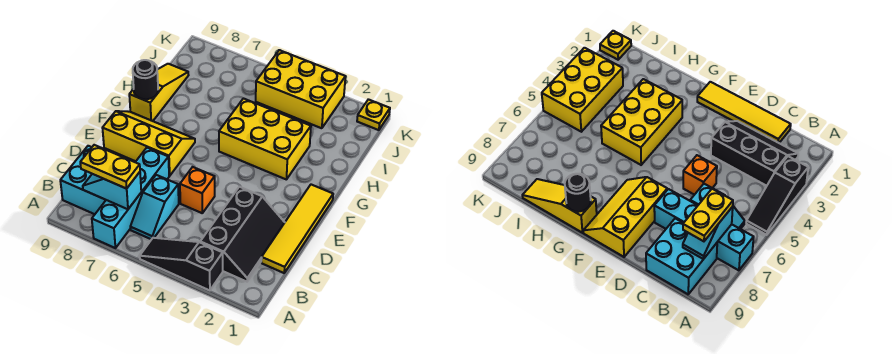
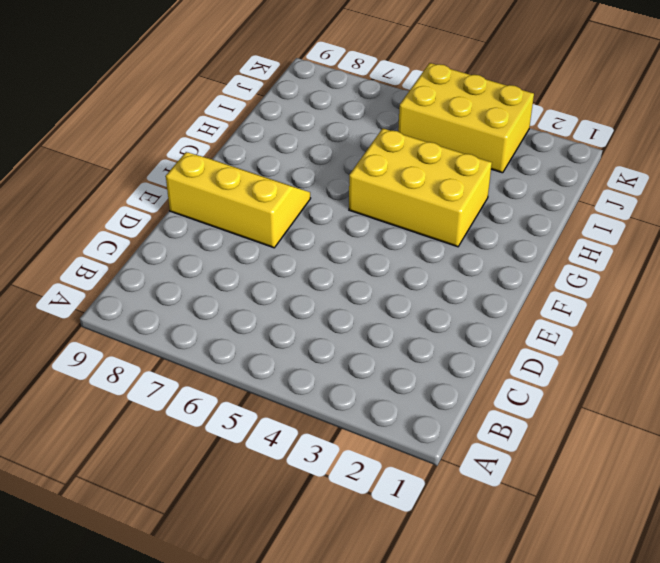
none -> black 1x3 slope [140,238,223,290]
none -> cyan 1x4 brick [92,148,169,248]
none -> black 2x3 slope [200,187,285,282]

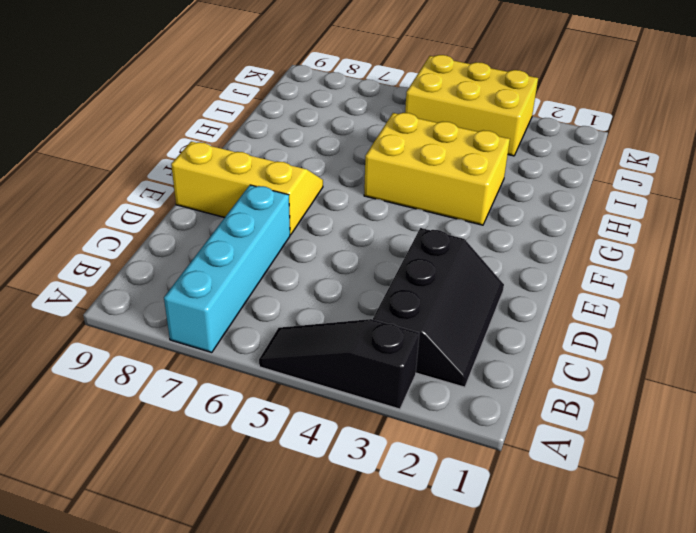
none -> cyan 1x2 slope [130,175,179,239]
none -> cyan 2x2 brick [60,146,106,214]
none -> yellow 1x4 tile [261,185,333,273]

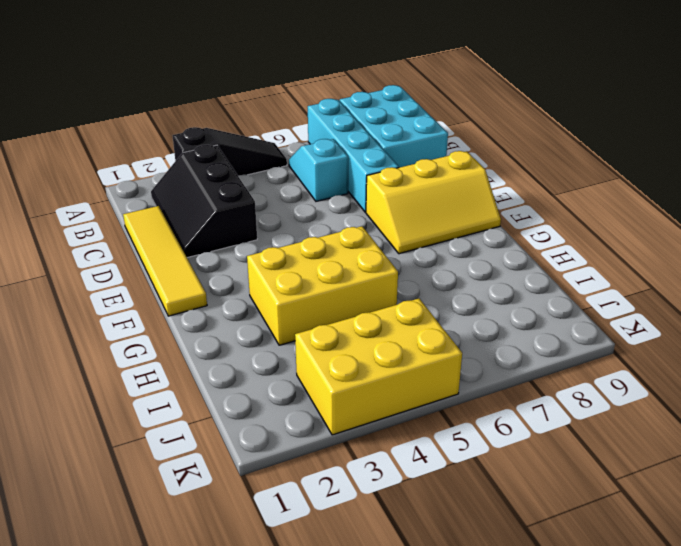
cyan 2x3 brick [340,85,448,168] -> cyan 2x2 brick [60,146,106,214]
none -> orange 1x1 brick [180,167,215,213]
none -> yellow 1x3 slope [129,64,189,121]
none -> yellow 1x1 plate [357,99,390,130]

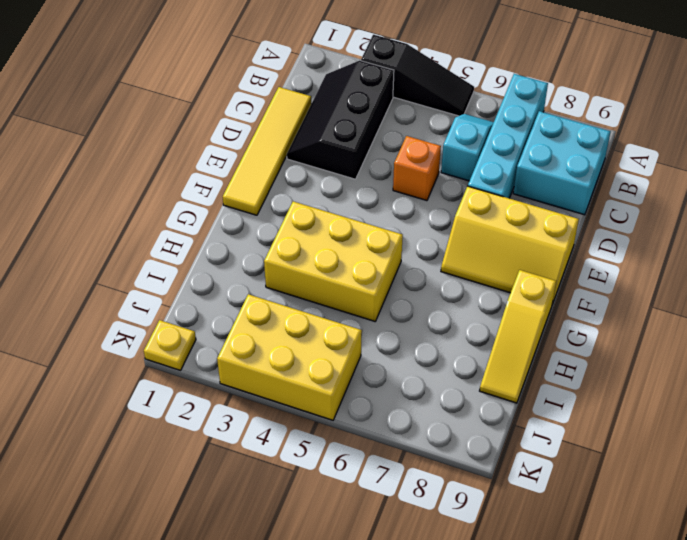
none -> cyan 1x2 slope [83,172,141,209]
none -> black 1x1 round brick [133,60,158,99]
none -> yellow 1x2 plate [80,145,140,189]

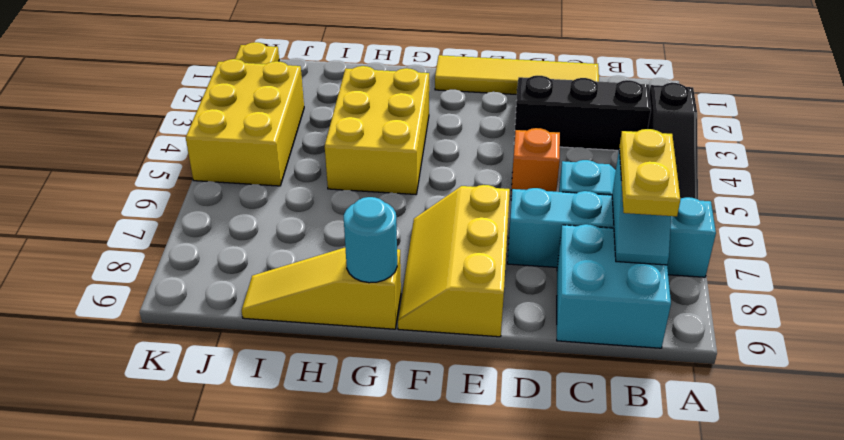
cyan 1x1 round brick [344,197,397,283] -> black 1x1 round brick [133,60,158,99]

